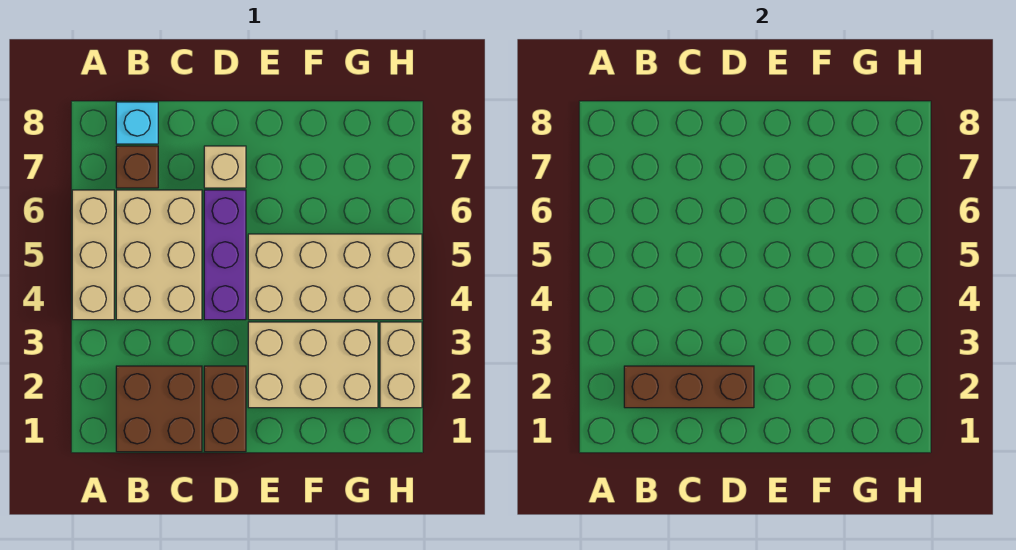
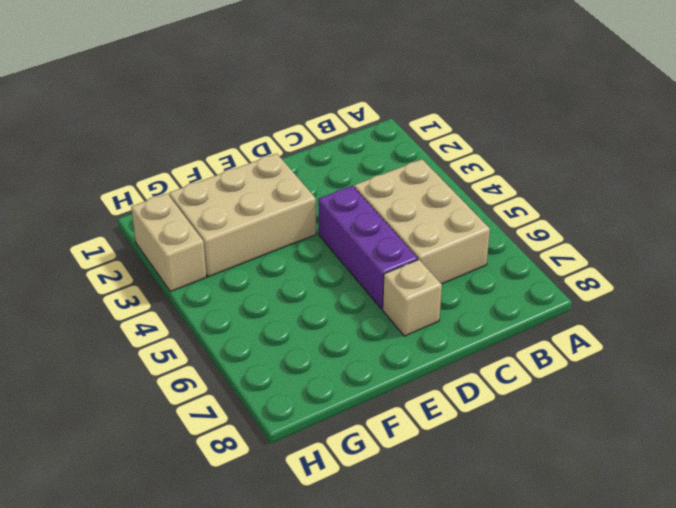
none -> tan 1x3 brick [72,190,114,320]
none -> brown 2x2 brick [116,366,202,452]
none -> brown 1x1 brick [116,146,158,188]

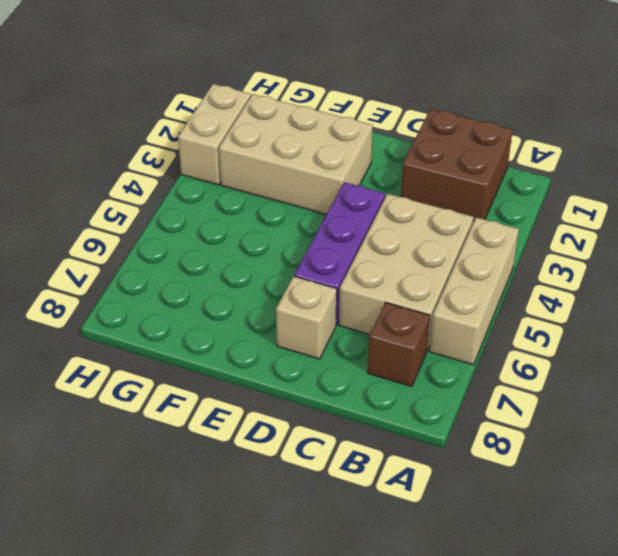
none -> cyan 1x1 brick [116,102,158,144]
none -> brown 1x2 brick [204,366,246,452]
none -> tan 2x4 brick [248,234,422,320]

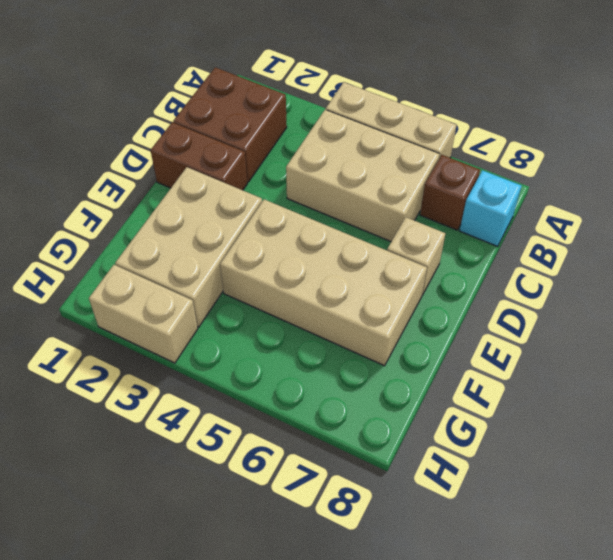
tan 2x4 brick [220,199,427,366] -> tan 2x4 brick turned to [248,234,422,320]
none -> purple 1x3 brick [204,190,246,320]
none -> brown 1x3 brick [624,366,754,408]

